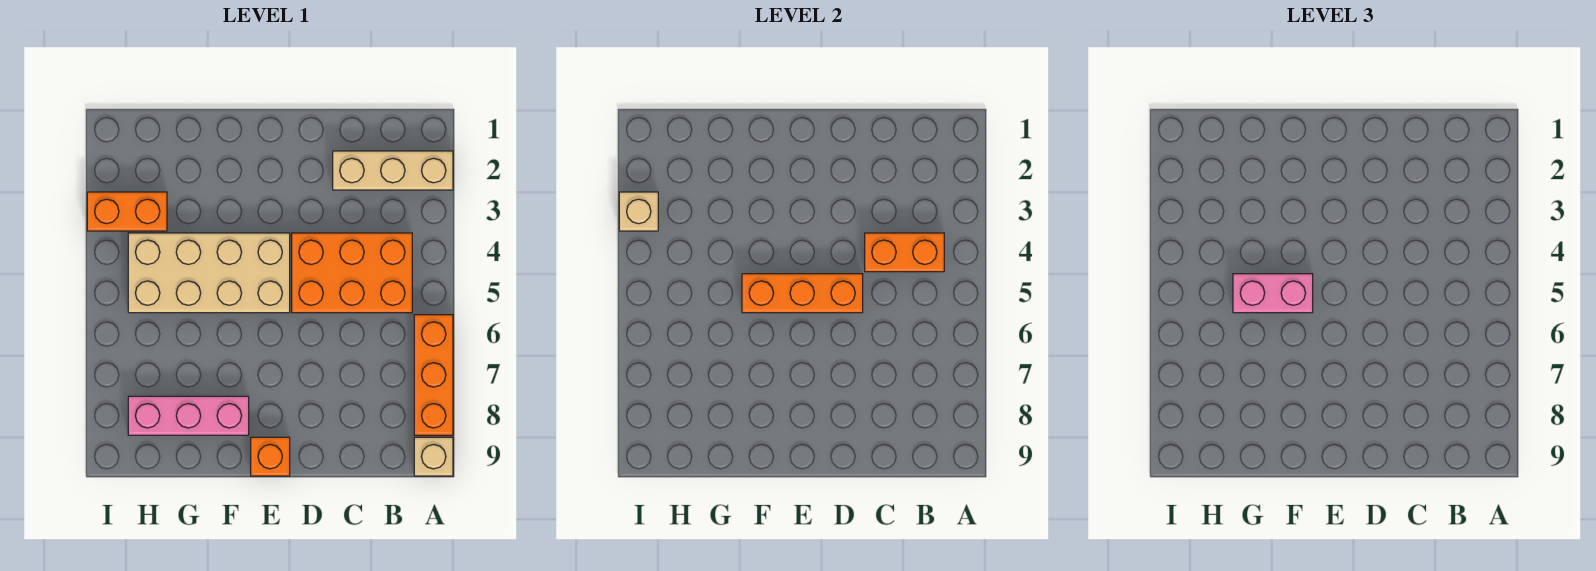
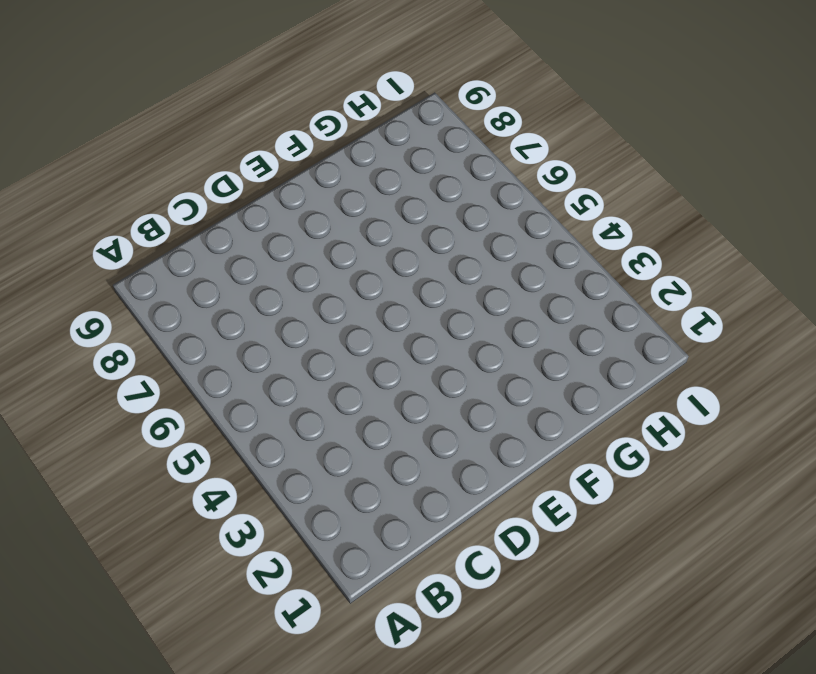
none -> tan 1x3 brick [333,151,453,190]
none -> orange 1x3 brick [414,315,453,435]
none -> tan 1x1 brick [414,437,453,476]

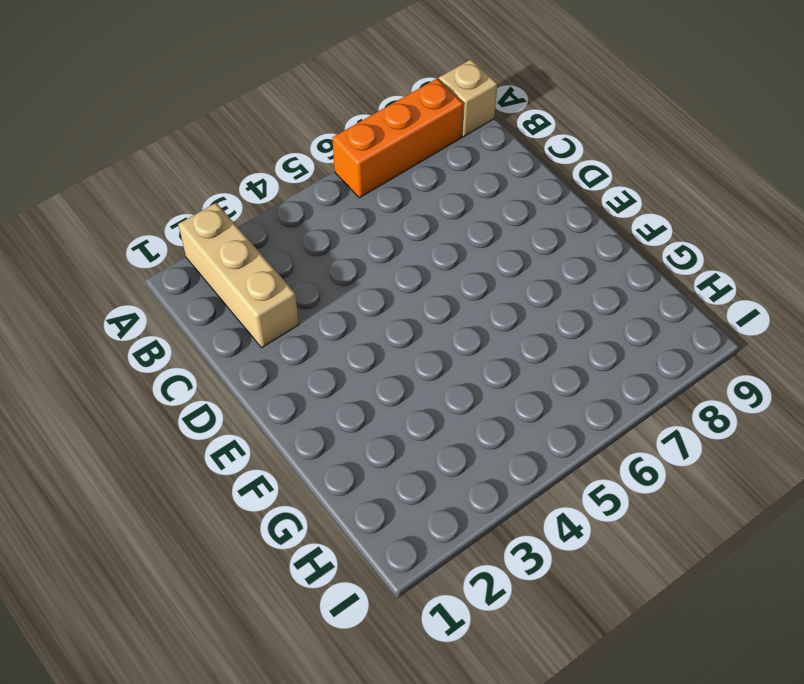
none -> orange 2x3 brick [292,233,412,313]
none -> tan 2x4 brick [128,233,290,313]
none -> orange 1x1 brick [251,437,290,476]

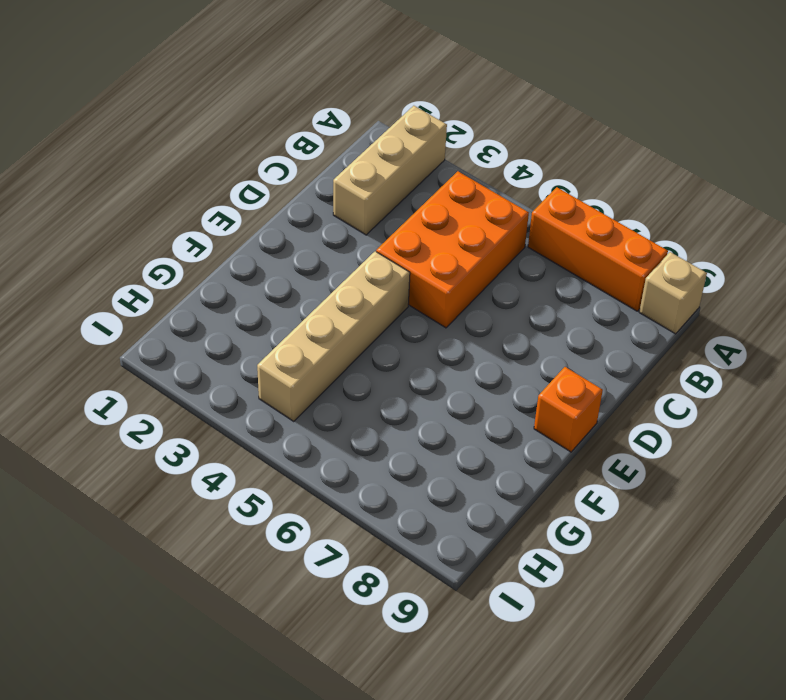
tan 1x4 brick [257,251,410,421] -> tan 2x4 brick [128,233,290,313]
none -> pink 1x3 brick [128,396,249,435]
none -> orange 1x2 brick [87,192,167,231]
none -> orange 1x2 brick [865,233,944,272]

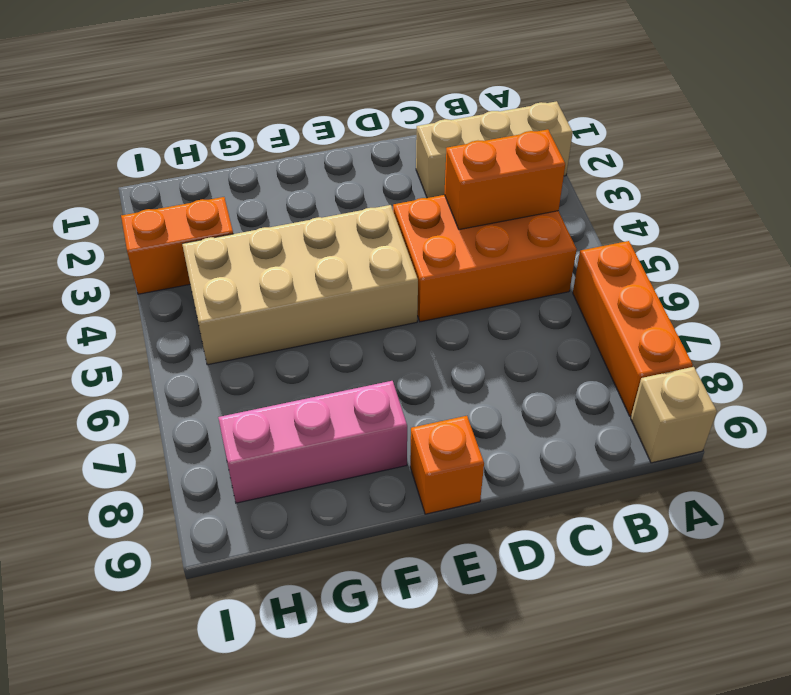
none -> orange 1x3 brick [742,274,863,313]
none -> tan 1x1 brick [619,192,658,231]
none -> pink 1x2 brick [1233,274,1313,313]

